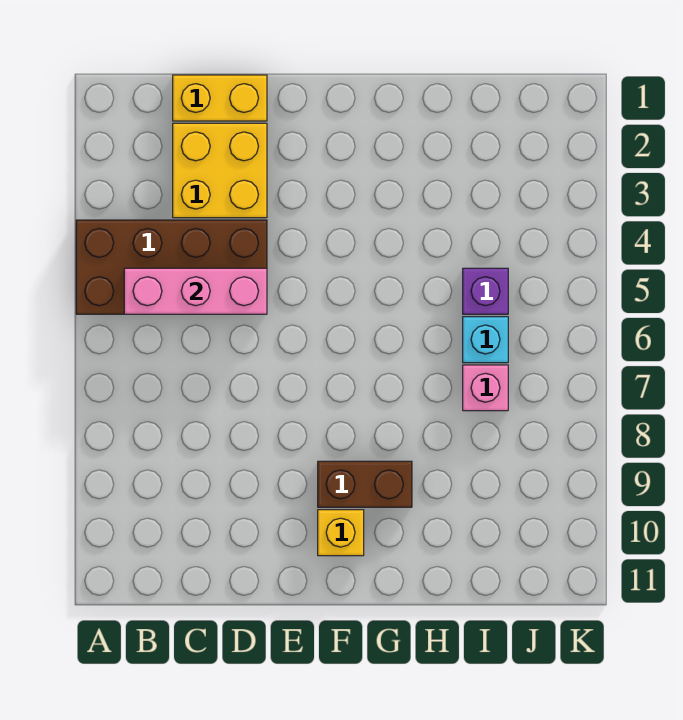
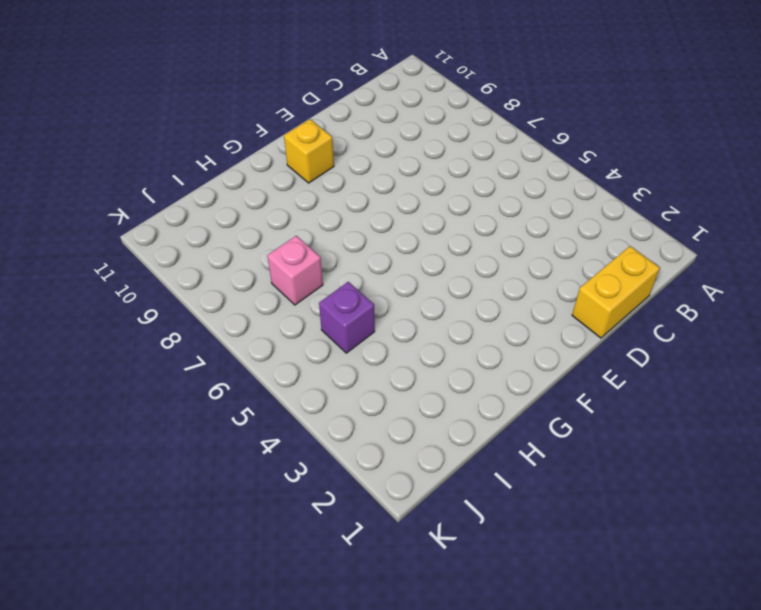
none -> brown 2x4 brick [76,220,267,314]
none -> yellow 2x2 brick [173,123,267,218]

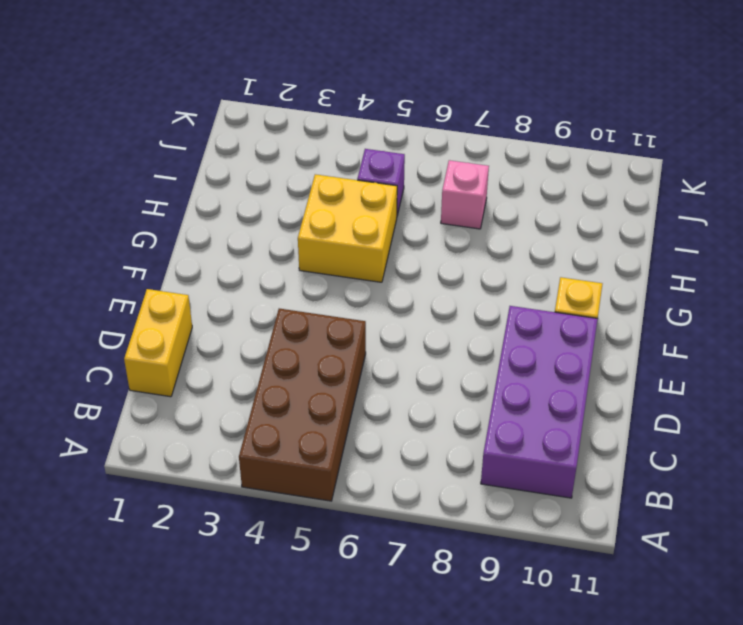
purple 2x4 brick [481,306,598,498] -> none
yellow 2x2 brick [298,174,397,282] -> yellow 2x2 brick moved to [173,123,267,218]
none -> brown 1x2 brick [318,461,412,507]
none -> cyan 1x1 brick [463,317,508,363]

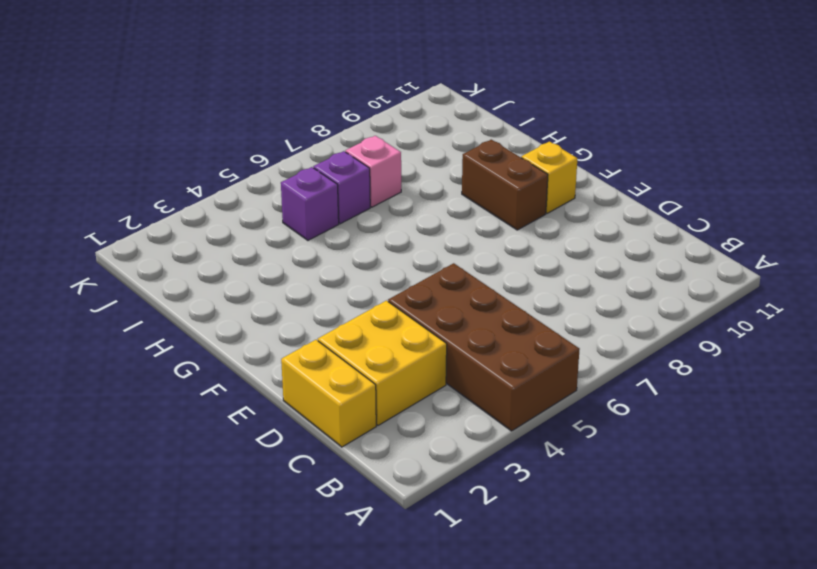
purple 1x1 brick [313,151,370,224] -> cyan 1x1 brick [463,317,508,363]
none -> pink 1x3 brick [124,268,267,314]

